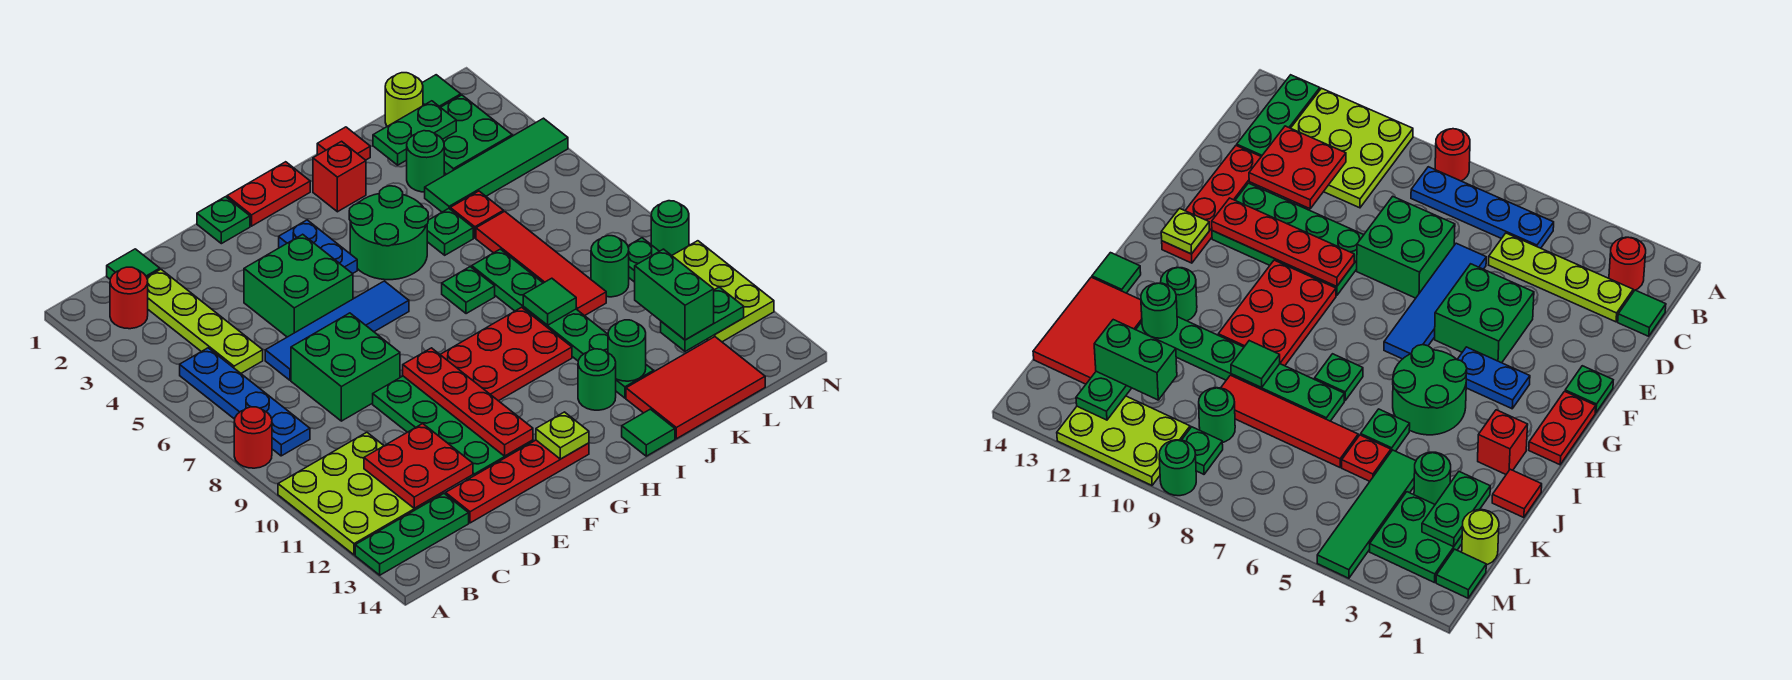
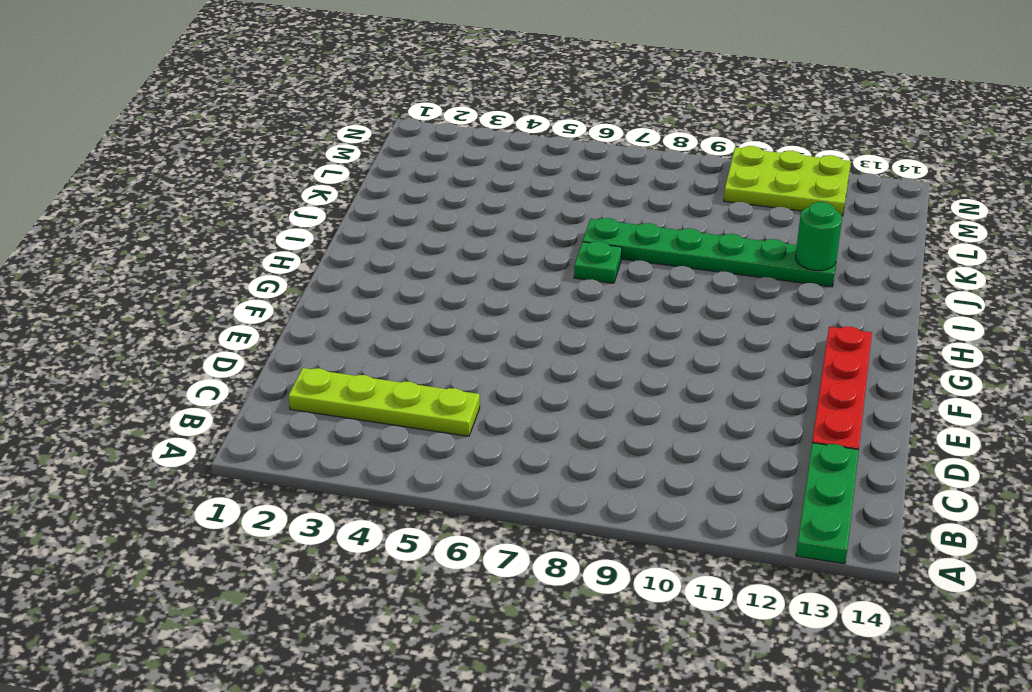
none -> red 1x1 round brick [234,407,272,468]
none -> lime 3x3 plate [278,432,443,555]
none -> red 1x1 round brick [110,267,148,329]
none -> blue 1x4 plate [180,348,310,456]

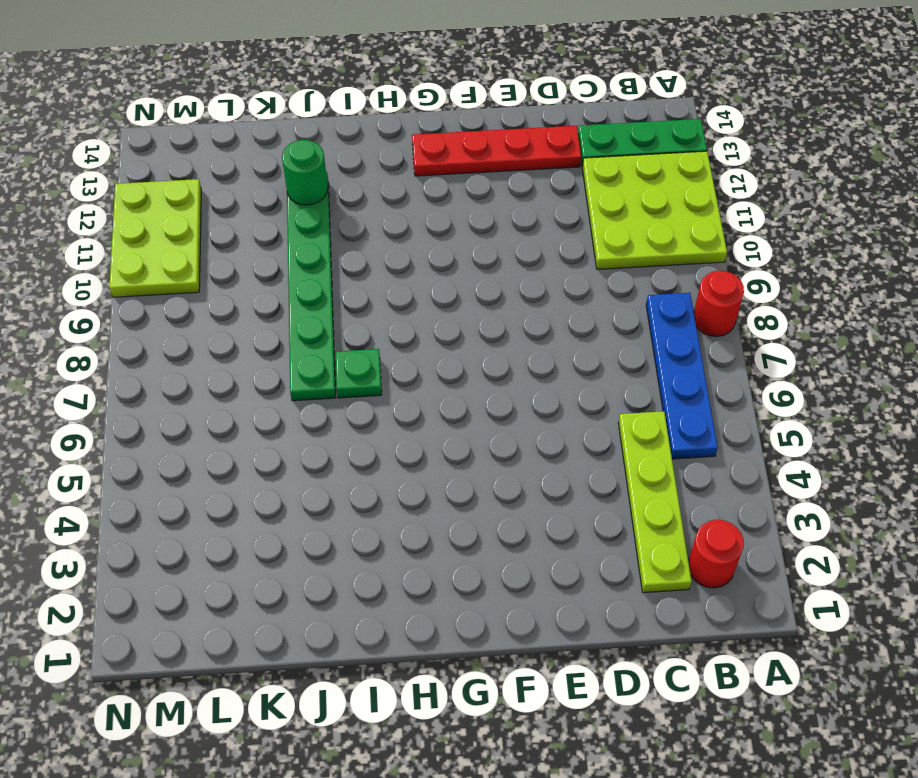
none -> green 1x1 tile [107,249,160,279]
none -> blue 1x4 tile [265,281,409,380]
none -> green 2x2 brick [291,313,400,421]
none -> green 2x2 brick [244,234,353,337]

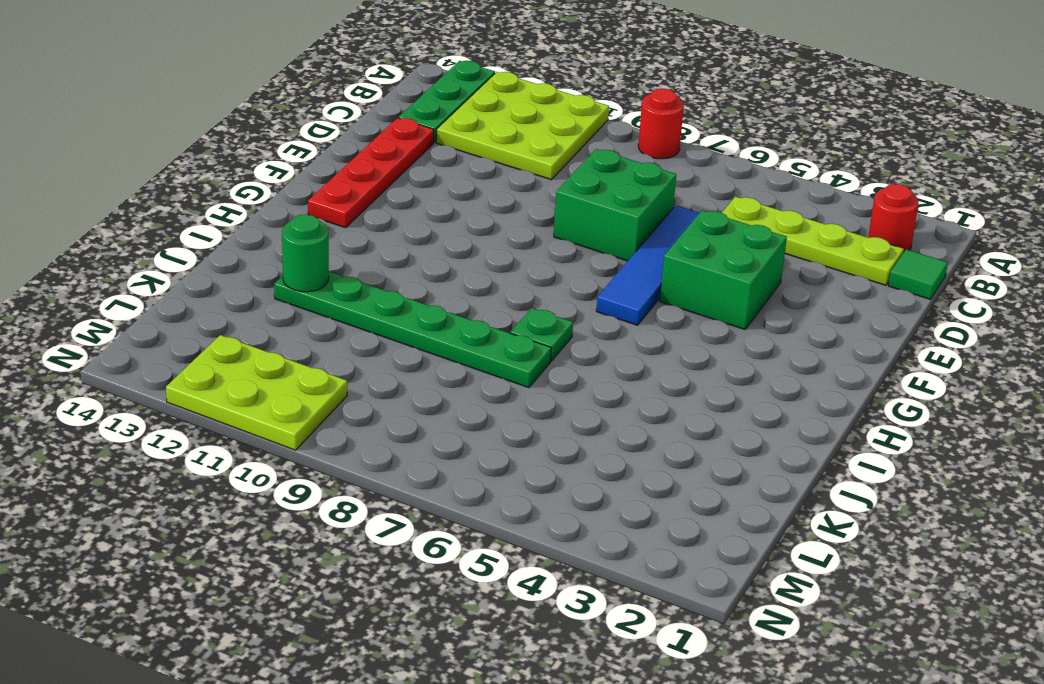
none -> blue 1x4 plate [180,348,310,456]
none -> green 2x4 plate [373,376,533,480]
none -> green 1x1 plate [197,197,250,244]
none -> red 1x2 plate [227,162,310,226]

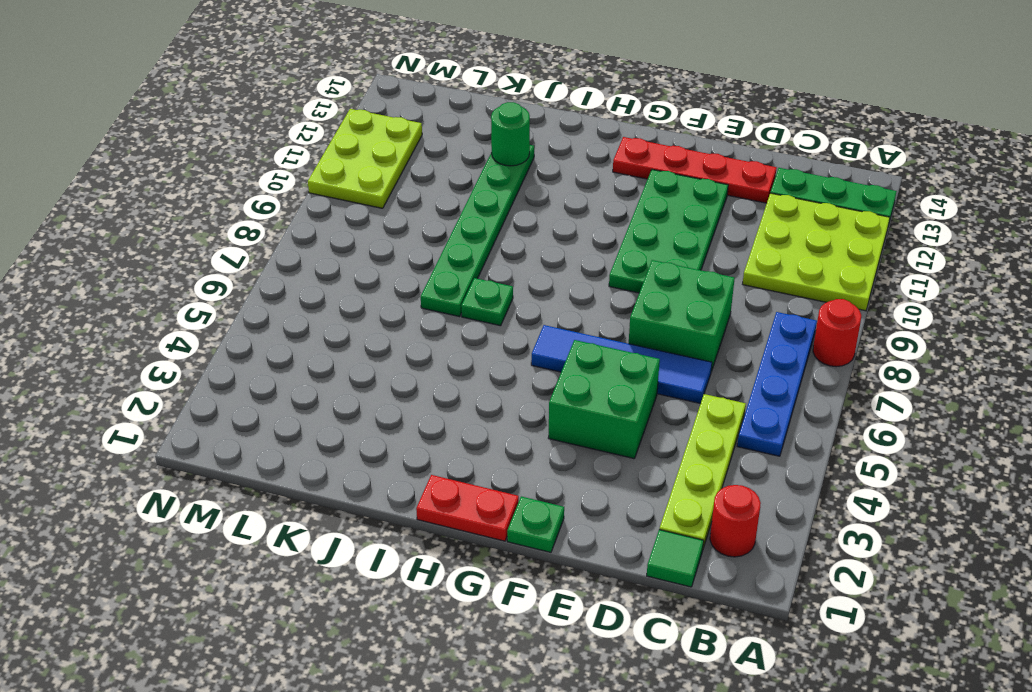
none -> blue 1x2 plate [279,220,357,274]
none -> red 2x3 plate [440,307,572,401]
none -> green 2x2 round brick [349,186,428,280]
none -> red 1x1 brick [313,141,366,212]

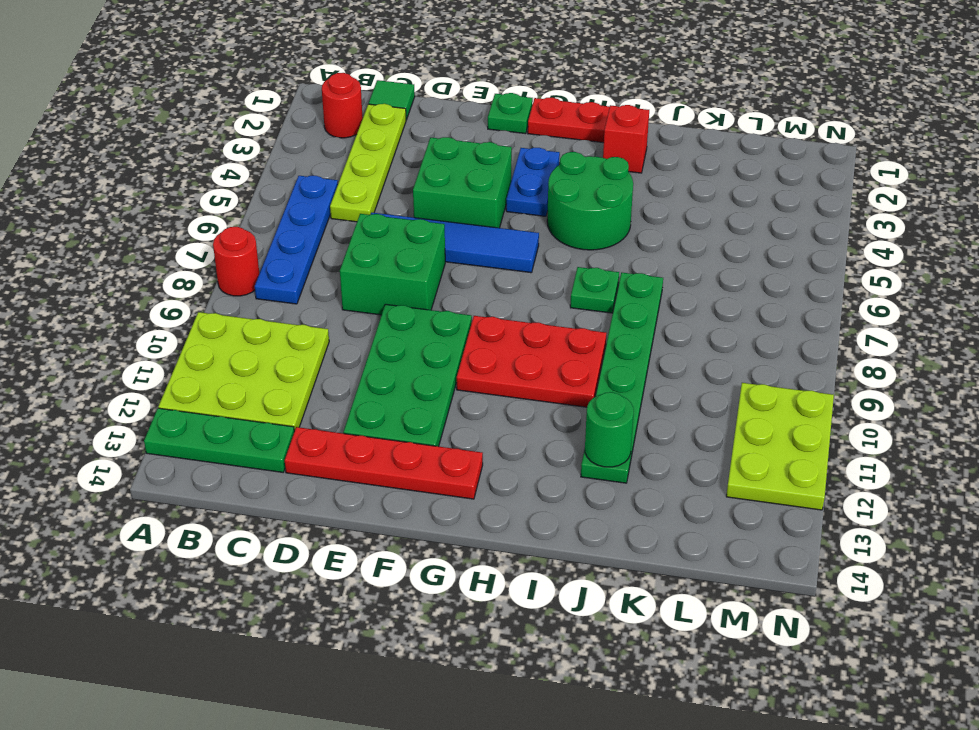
none -> green 1x1 round brick [578,349,616,410]
none -> green 1x1 tile [622,409,675,456]
none -> red 1x1 tile [317,127,370,160]
none -> green 1x1 plate [427,209,473,255]

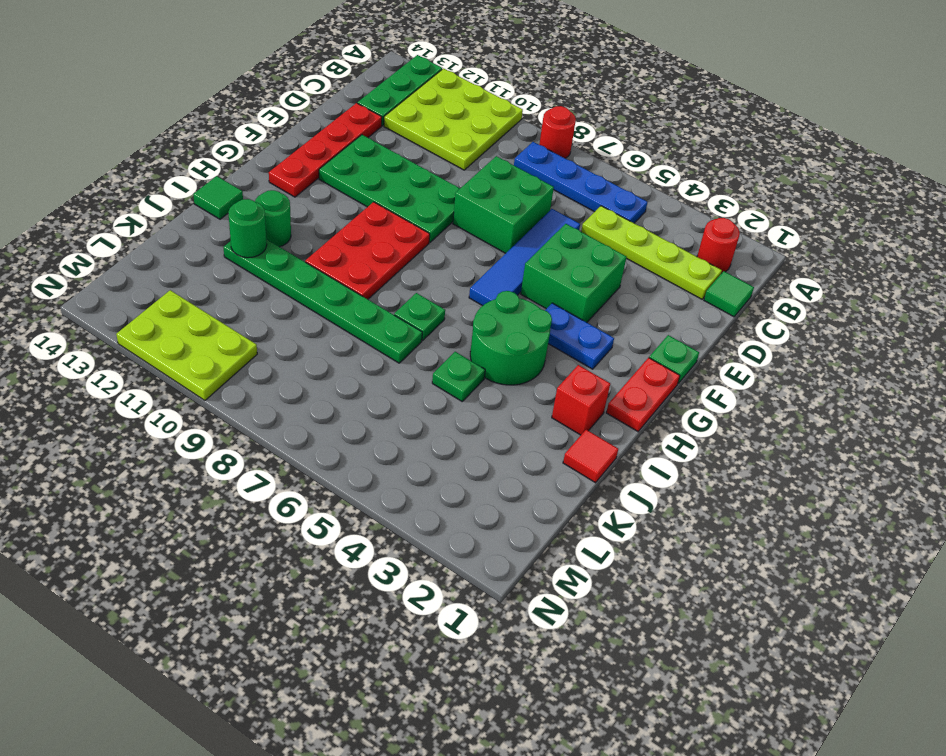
none -> red 2x3 tile [626,337,765,439]
none -> green 1x1 round brick [407,131,444,192]
none -> green 1x4 tile [425,118,568,212]
none -> red 1x1 plate [450,191,503,238]

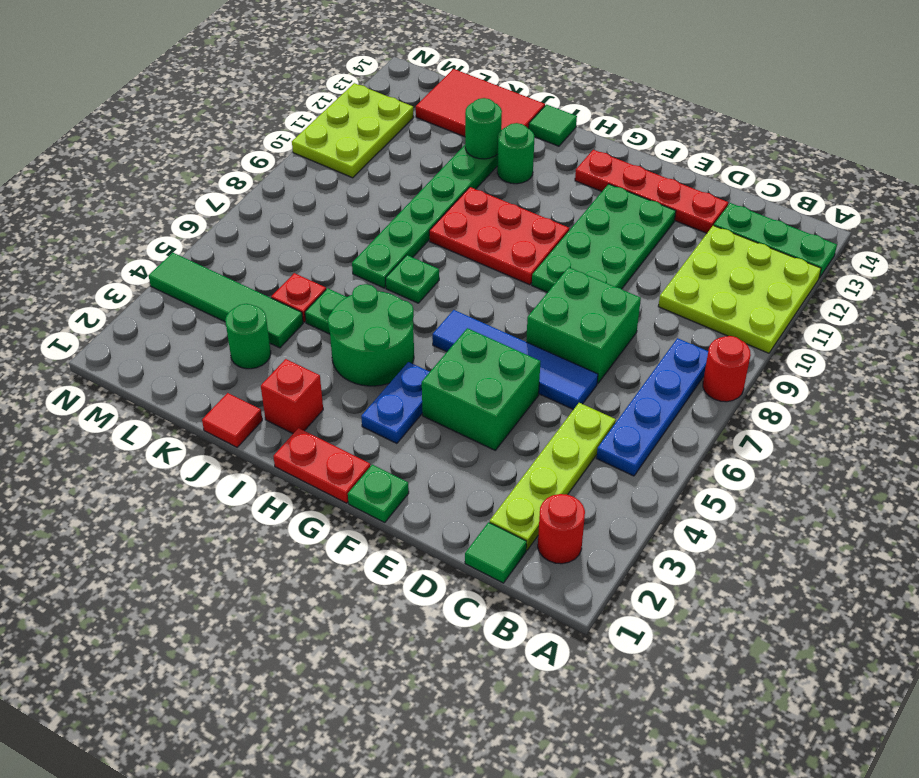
none -> red 1x4 tile [476,211,606,316]
none -> lime 1x1 round brick [385,73,423,126]
none -> green 2x2 plate [441,95,512,174]
none -> green 1x1 round brick [591,236,629,297]

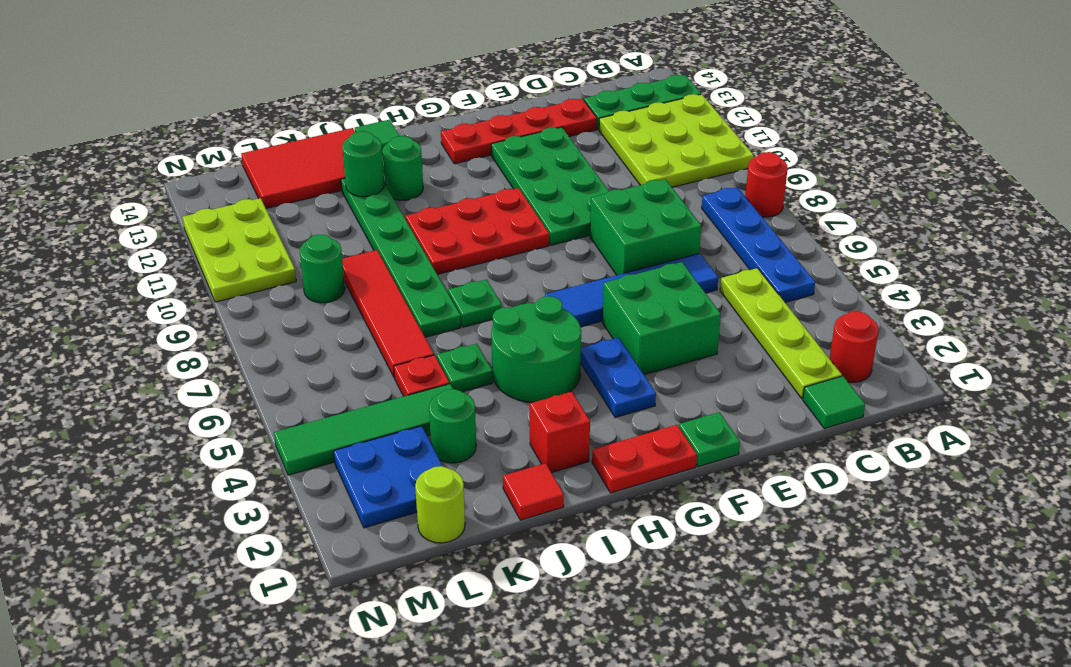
blue 2x2 plate [334,426,442,528] -> green 2x2 plate [441,95,512,174]
none -> green 1x1 tile [422,75,461,107]
none -> green 1x1 plate [628,238,659,282]
none -> green 1x1 round brick [651,201,689,255]
none -> red 2x2 plate [364,424,473,508]

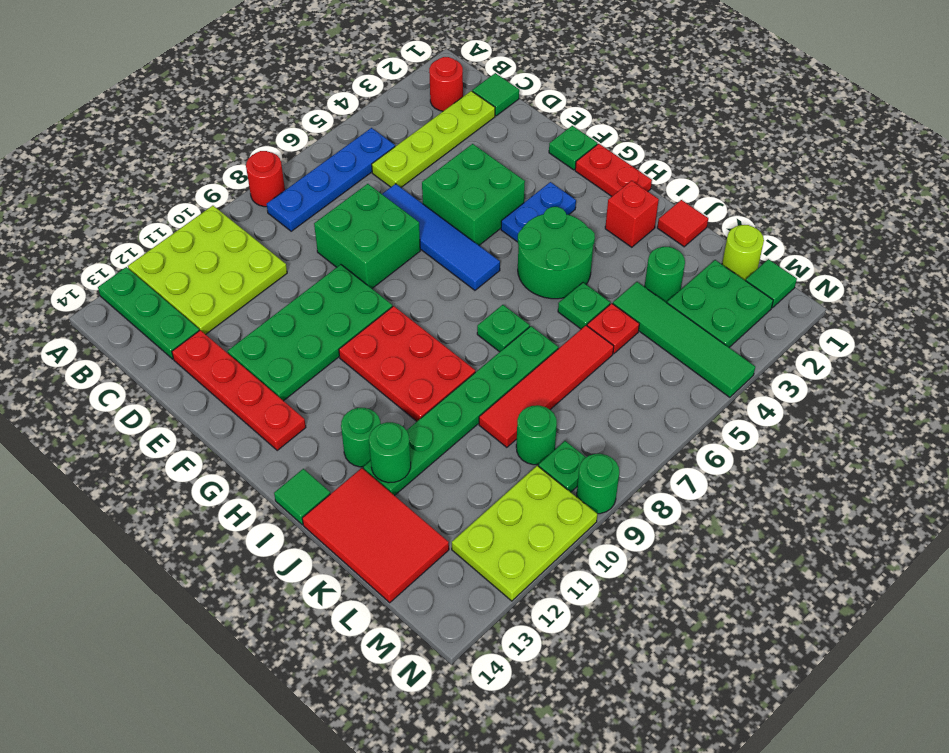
none -> red 2x2 plate [364,424,473,508]
none -> red 1x4 plate [403,348,533,456]
none -> lime 1x1 plate [536,412,589,459]
none -> green 1x1 tile [523,278,576,325]

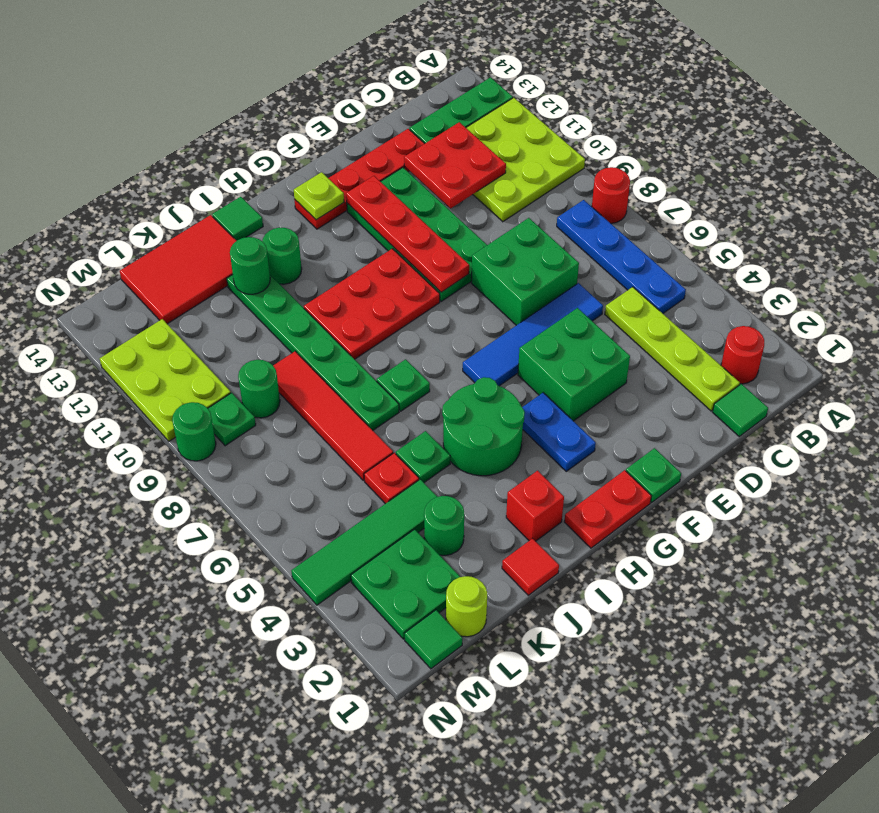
none -> green 1x1 tile [523,278,576,325]
none -> green 1x2 plate [373,101,456,165]
none -> green 1x2 plate [661,287,744,351]
none -> green 1x2 brick [635,249,714,340]

